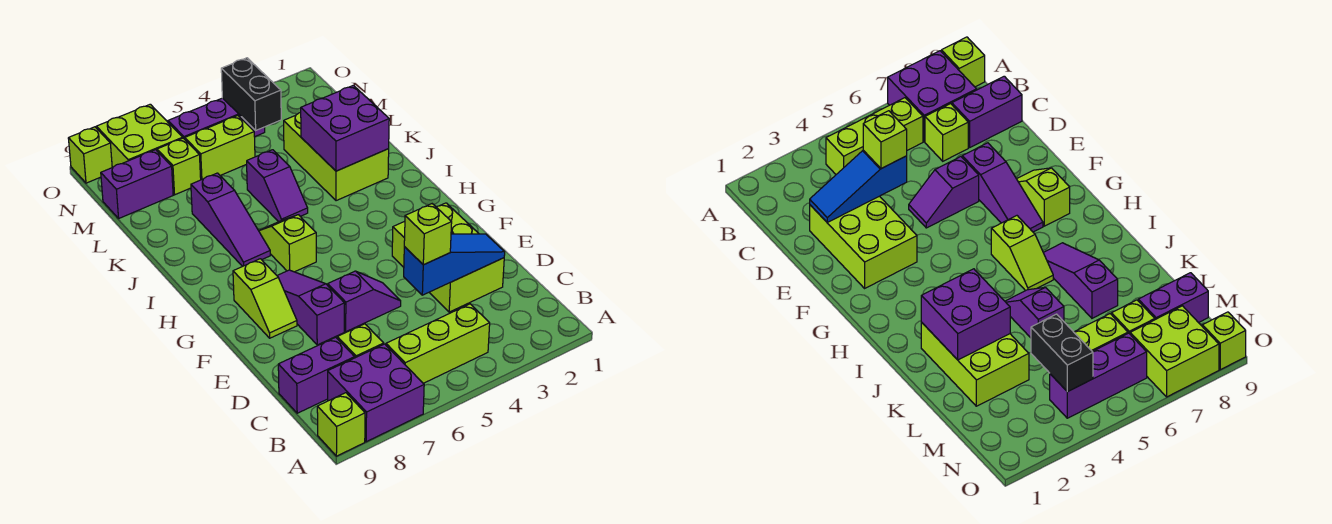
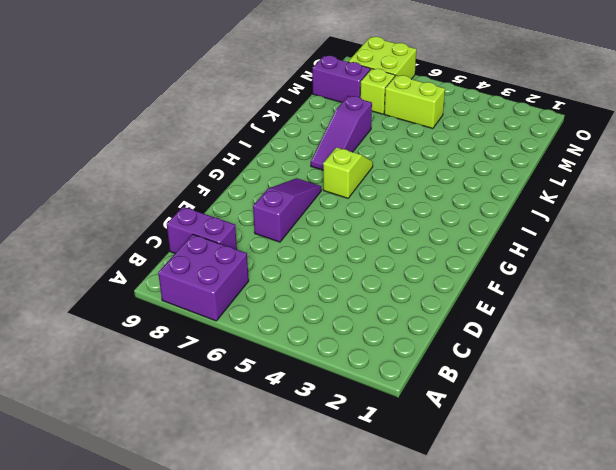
none -> lime 1x1 brick [317,393,365,456]
none -> lime 1x3 brick [386,304,490,383]
none -> lime 1x1 brick [337,324,384,358]

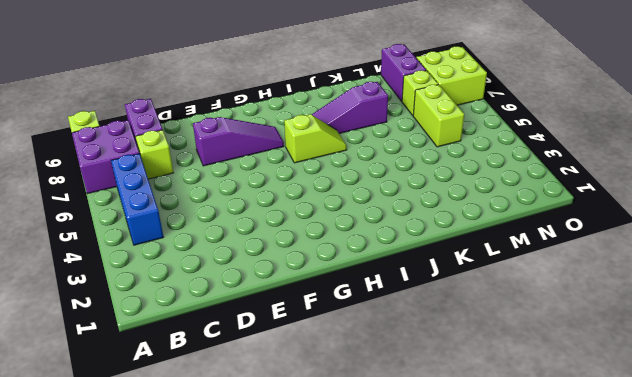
blue 1x3 brick [111,154,163,245] -> lime 1x3 brick [386,304,490,383]
none -> lime 2x3 brick [392,203,504,312]
none -> purple 1x2 slope [328,271,401,332]
none -> lime 1x2 slope [233,259,297,338]

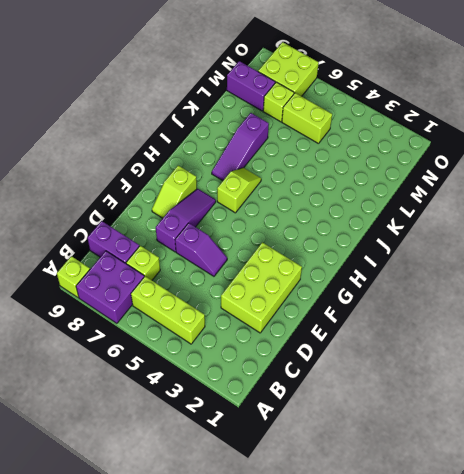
none -> lime 2x3 brick [284,113,389,201]
none -> purple 1x2 slope [247,150,308,222]
none -> purple 1x3 brick [168,98,265,139]

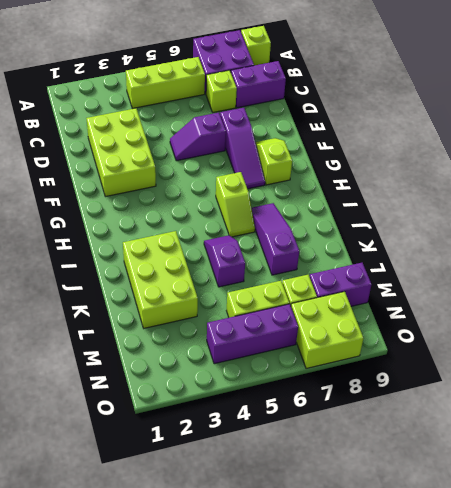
none -> lime 1x1 brick [68,127,112,183]
none -> blue 1x3 slope [404,234,505,295]
none -> purple 2x2 brick [301,85,389,171]

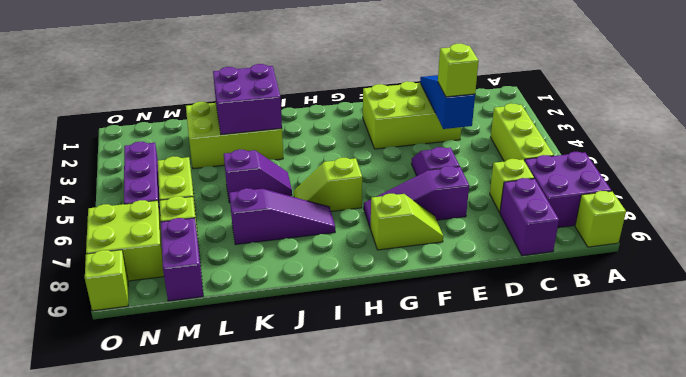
none -> black 1x2 brick [221,58,281,130]

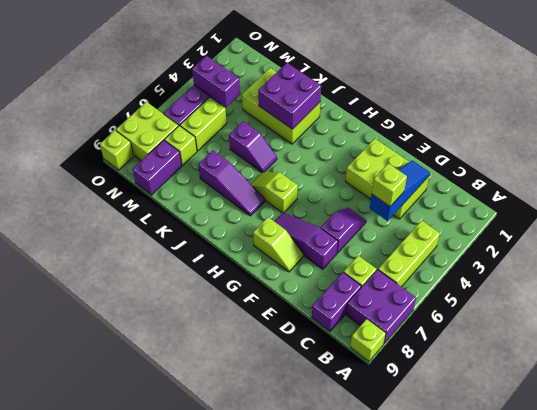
purple 1x2 brick [192,56,240,107] -> black 1x2 brick [221,58,281,130]

